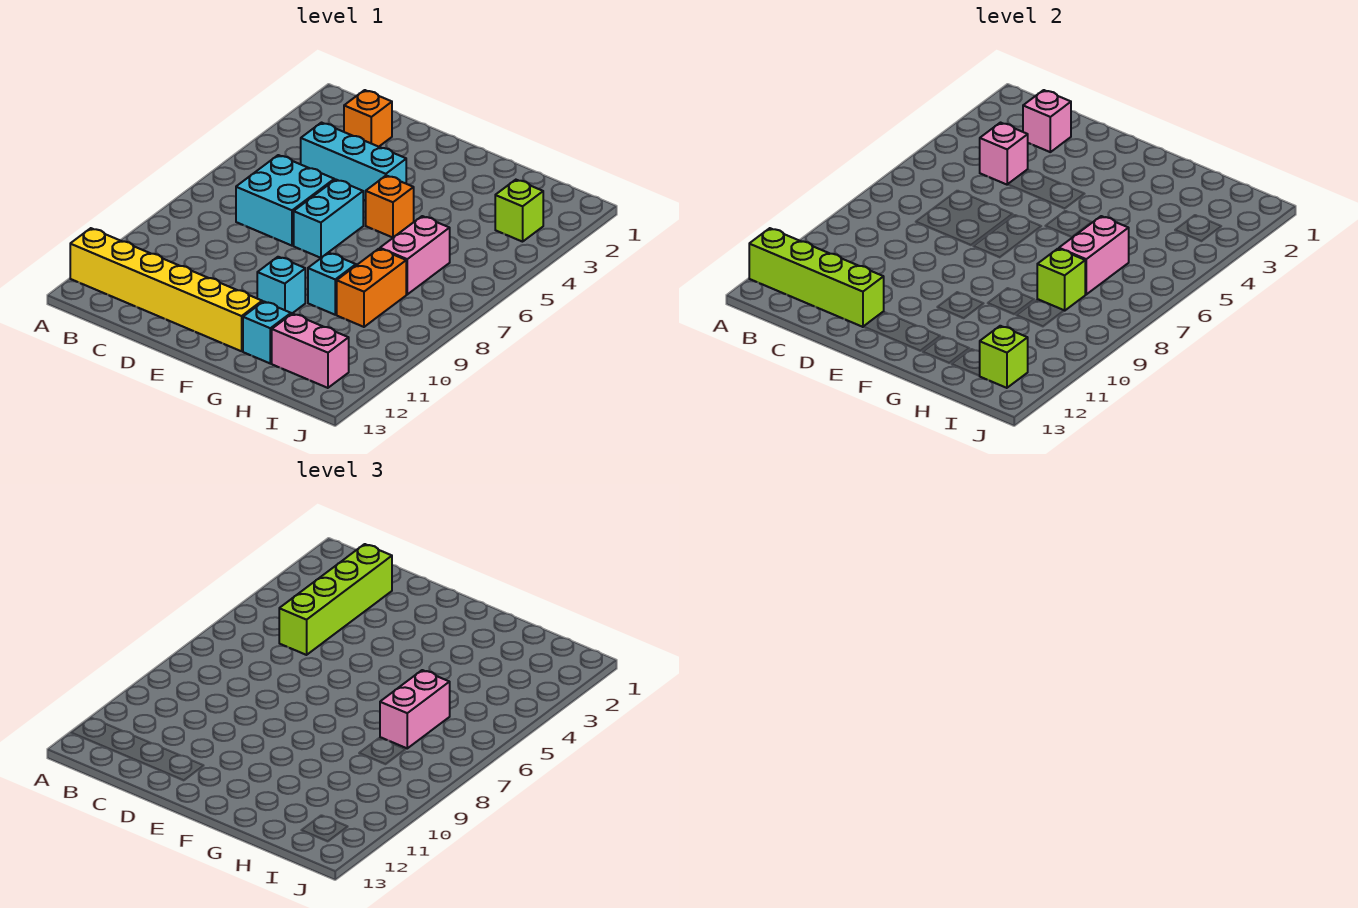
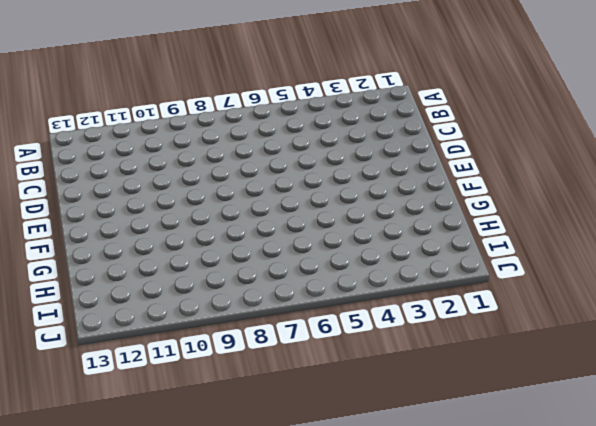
none -> yellow 1x6 brick [70,228,262,351]
none -> orange 1x1 brick [344,90,392,147]
none -> cyan 1x3 brick [301,123,406,201]

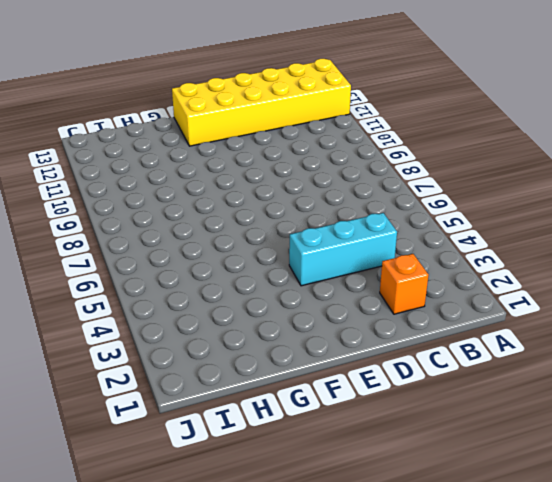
yellow 2x6 brick [172,59,351,146] -> yellow 1x6 brick [70,228,262,351]
none -> cyan 2x2 brick [236,155,334,246]
none -> cyan 1x2 brick [294,180,363,258]
none -> orange 1x1 brick [366,175,414,238]

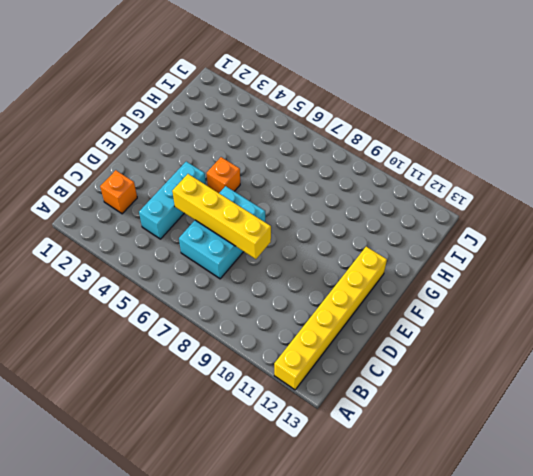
yellow 1x4 brick [172,174,271,259] -> none
none -> cyan 1x1 brick [257,257,305,314]
none -> cyan 1x1 brick [308,253,356,315]
none -> cyan 1x1 brick [243,301,291,363]

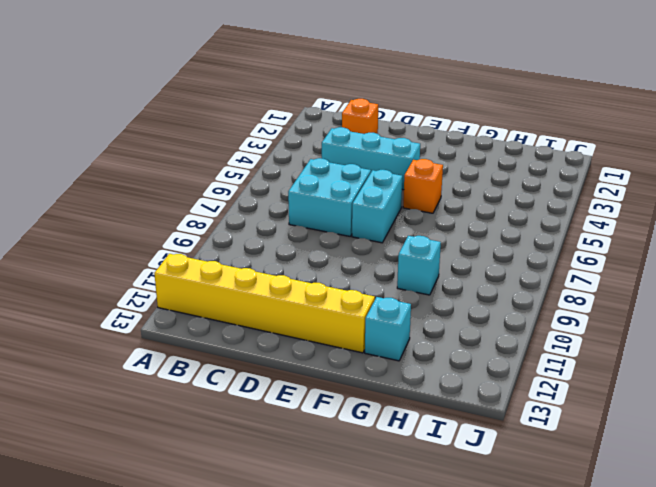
none -> cyan 1x1 brick [257,257,305,314]
none -> pink 1x2 brick [380,216,450,294]
none -> orange 1x2 brick [337,249,406,327]

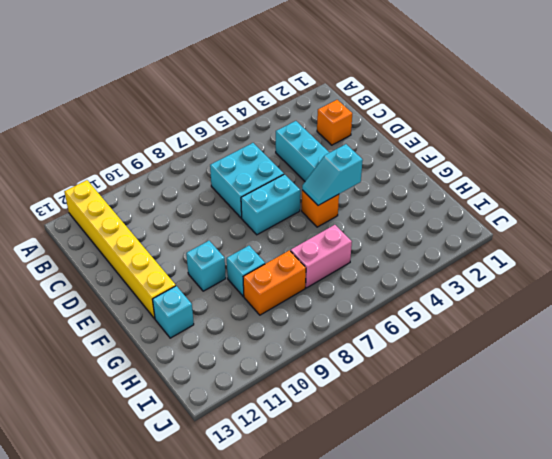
cyan 1x2 slope [302,144,363,205] -> none
none -> pink 1x2 brick [272,314,349,388]
none -> lime 1x1 brick [495,180,543,242]
none -> lime 1x4 brick [749,228,884,327]

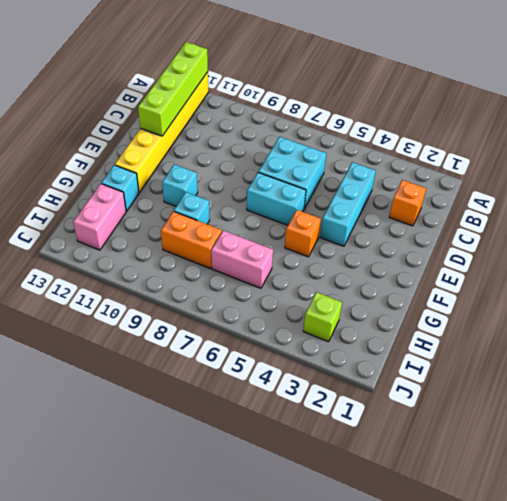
none -> pink 1x1 brick [1023,90,1071,152]
none -> pink 1x1 brick [980,123,1028,185]
none -> pink 1x2 brick [1059,216,1129,294]

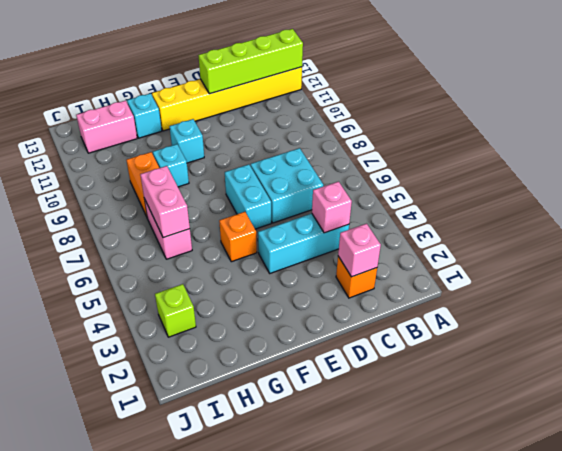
none -> lime 1x1 brick [1037,249,1085,311]
none -> lime 1x1 brick [980,326,1028,388]
none -> lime 1x4 brick [279,544,392,655]

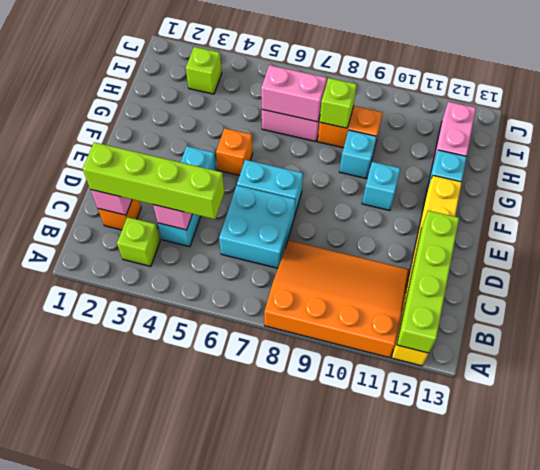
orange 3x4 slope [264,241,409,358] -> none
lime 1x1 brick [117,217,160,266] -> lime 1x1 brick moved to [980,326,1028,388]
none -> pink 1x2 brick [380,670,450,748]

